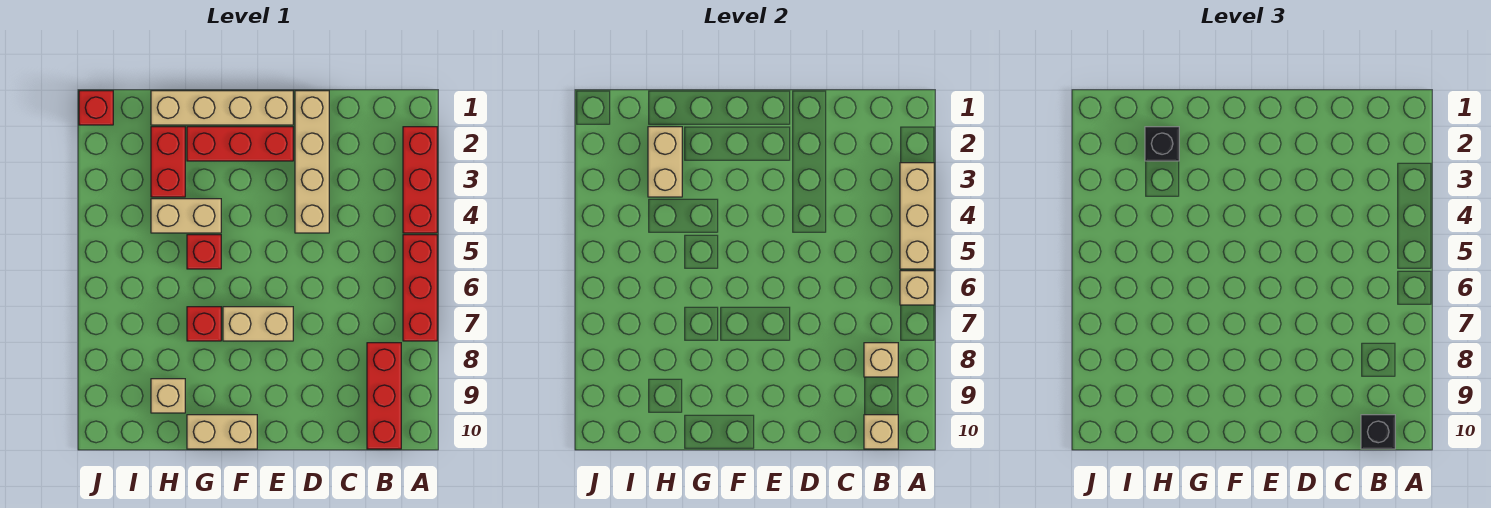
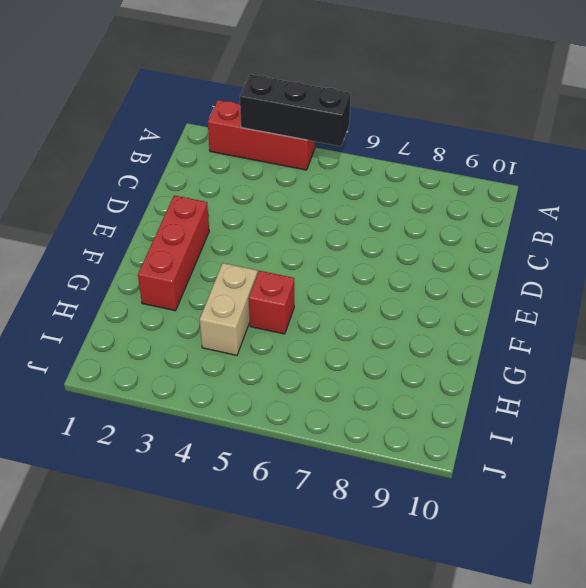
black 1x3 brick [240,75,351,146] -> tan 1x3 brick [900,163,934,269]
none -> red 1x3 brick [403,235,437,341]
none -> red 1x3 brick [367,343,401,449]
none -> tan 1x4 brick [295,91,329,233]

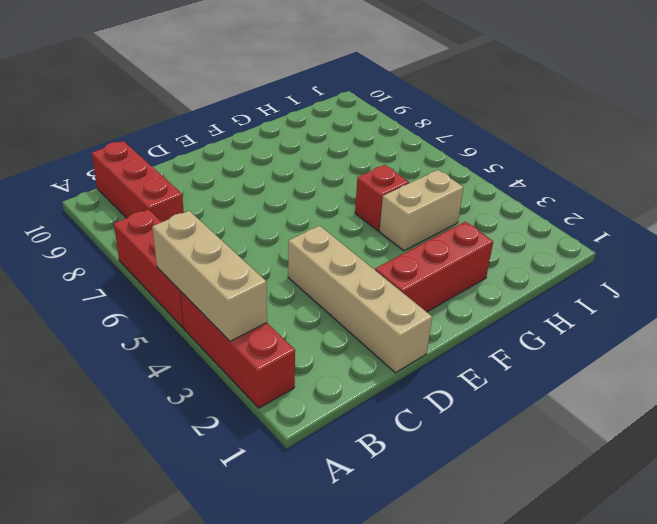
none -> tan 1x4 brick [151,91,293,125]
none -> tan 1x2 brick [223,307,293,341]
none -> tan 1x2 brick [187,415,257,449]

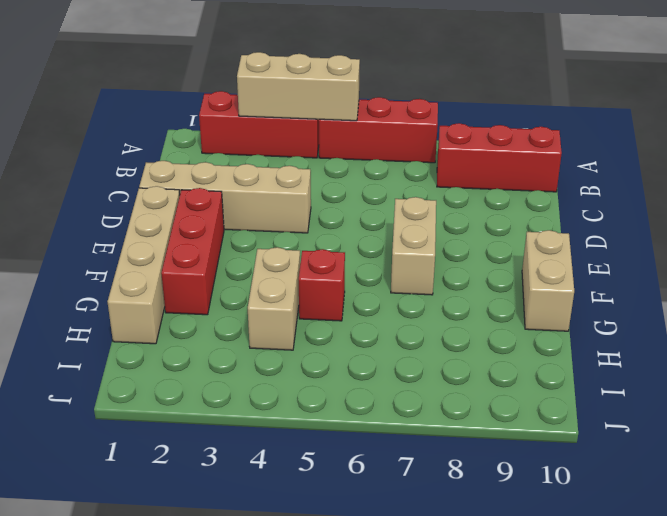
none -> red 1x1 brick [187,307,221,341]
none -> red 1x2 brick [151,127,185,197]
none -> tan 1x1 brick [151,379,185,413]

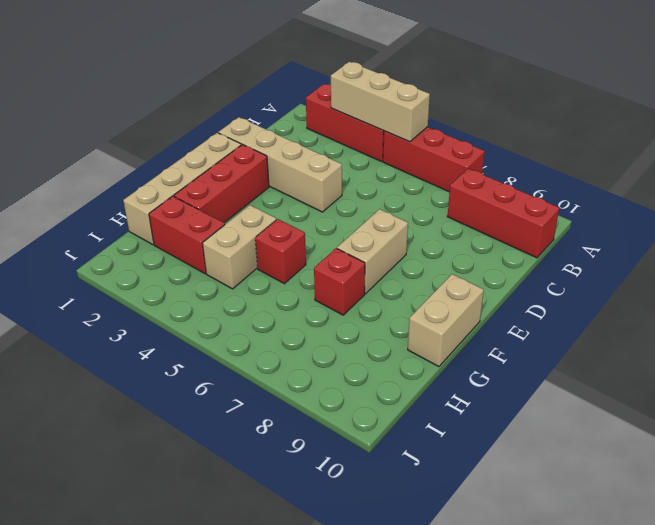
none -> tan 1x1 brick [151,379,185,413]
none -> red 1x1 brick [79,91,113,125]
none -> tan 1x1 brick [900,271,934,305]

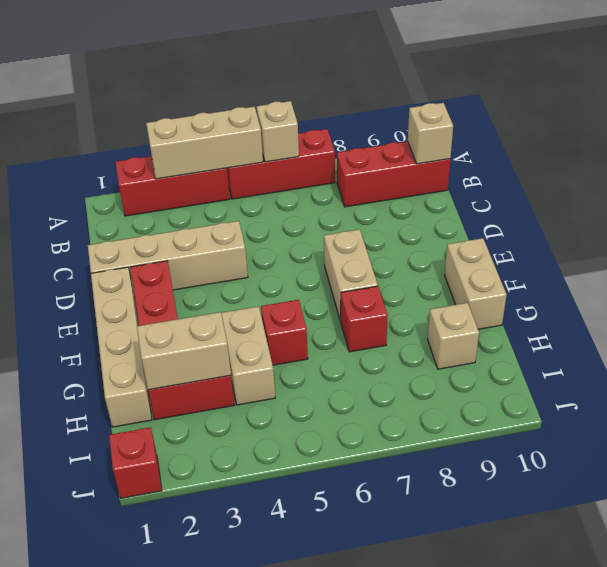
none -> tan 1x1 brick [864,343,898,377]
none -> black 1x1 brick [1361,415,1395,449]
none -> black 1x1 brick [1145,127,1179,161]

